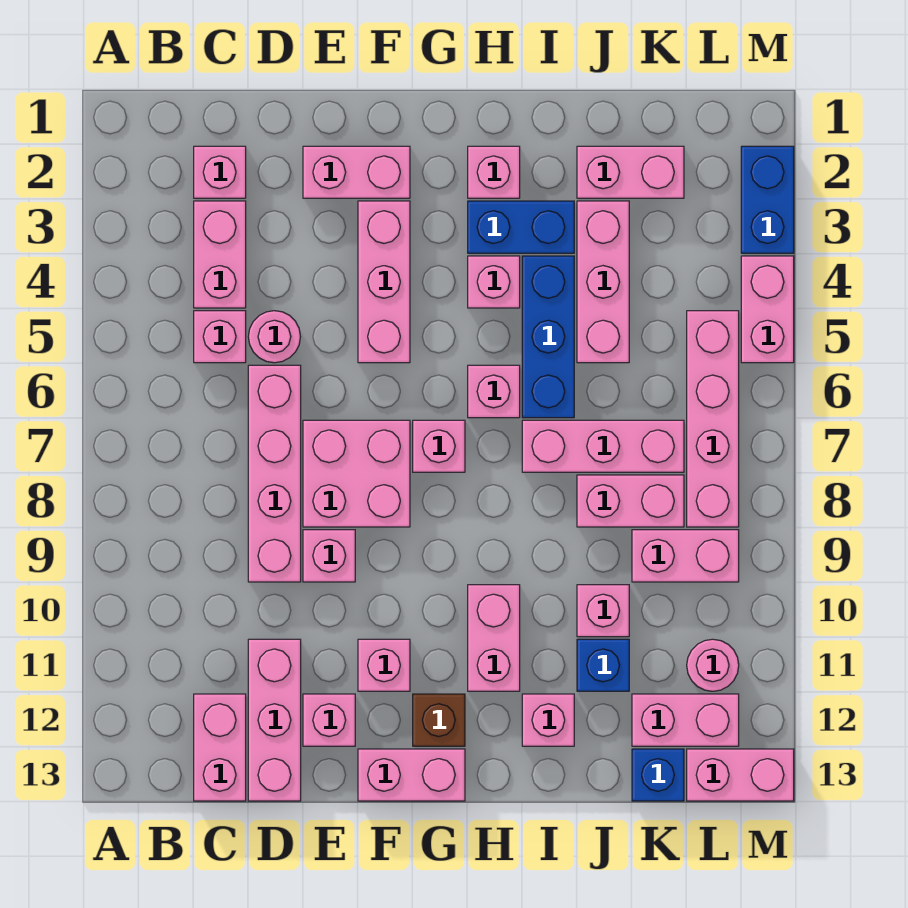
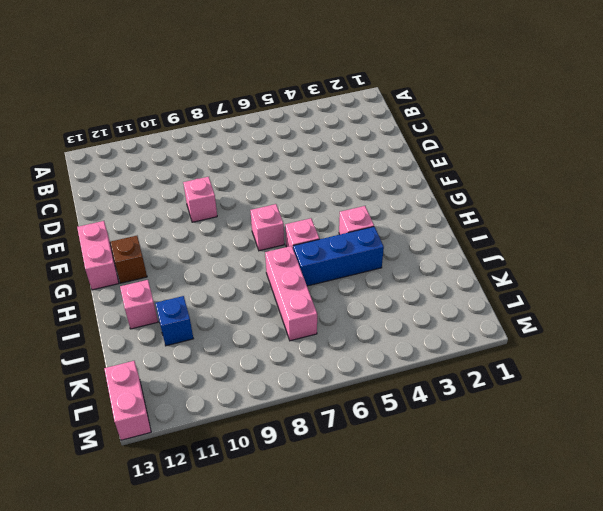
none -> pink 1x1 brick [194,146,246,198]
none -> pink 1x2 brick [194,201,246,308]
none -> pink 1x1 brick [194,311,246,363]
none -> pink 1x2 brick [194,694,246,801]

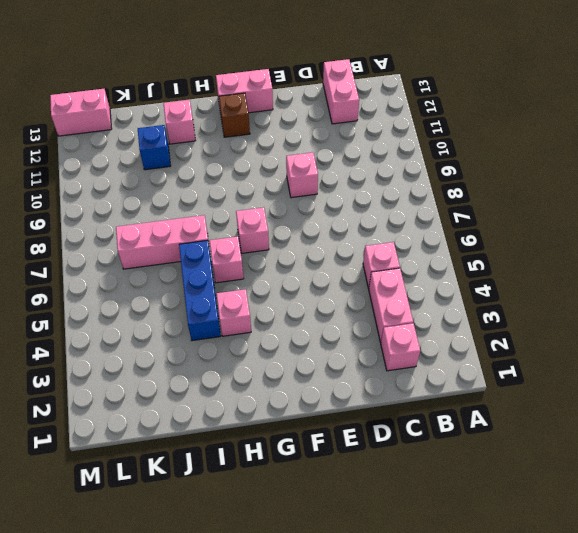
none -> pink 1x1 round brick [248,311,300,363]
none -> pink 1x4 brick [248,365,301,582]
none -> pink 1x3 brick [248,639,301,801]
none -> pink 1x2 brick [303,146,410,198]

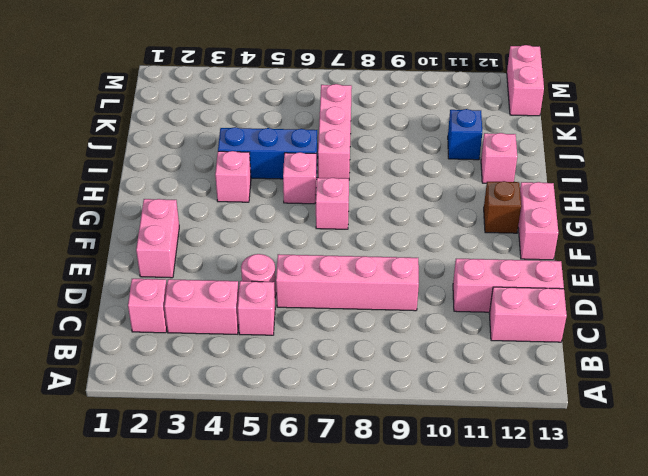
none -> pink 2x2 brick [303,420,410,527]
none -> pink 1x1 brick [303,530,355,582]
none -> pink 1x1 brick [303,694,355,746]
none -> pink 1x3 brick [358,201,410,363]

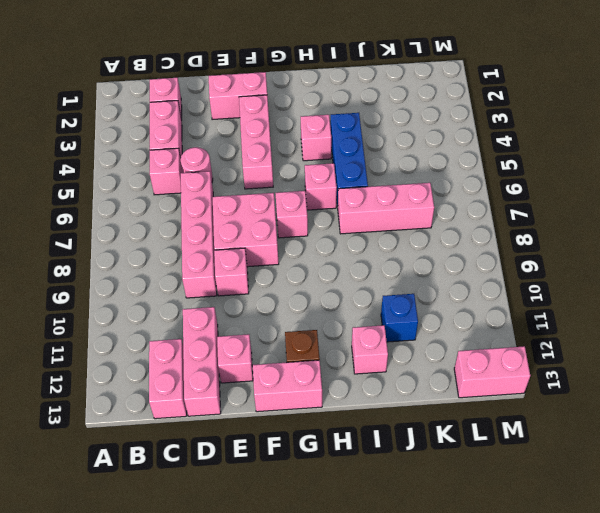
none -> pink 1x1 brick [358,639,410,691]
none -> pink 1x1 brick [468,146,520,198]
none -> blue 1x2 brick [468,201,574,253]
none -> pink 1x2 brick [468,585,520,691]

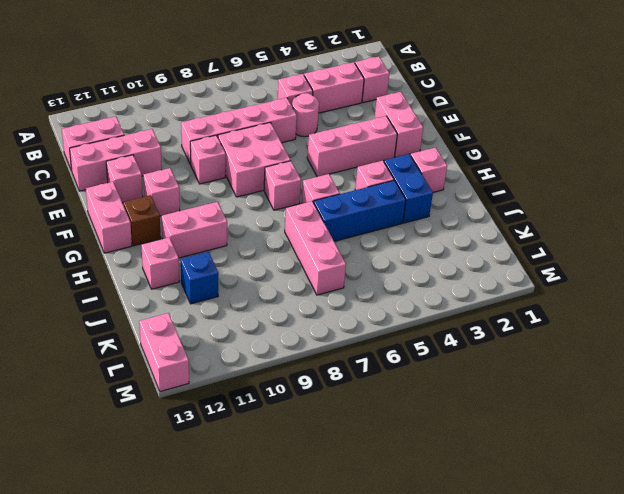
none -> pink 1x2 brick [577,146,684,198]
none -> pink 1x3 brick [577,201,629,363]
none -> pink 1x2 brick [577,475,684,527]
none -> pink 1x1 brick [577,585,629,637]

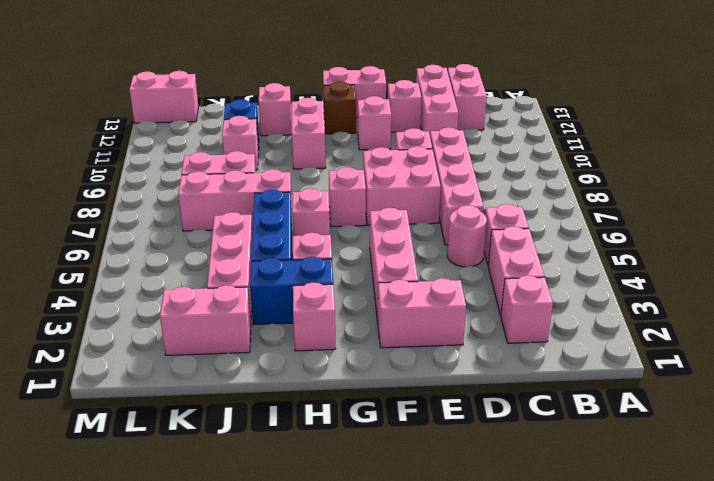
none -> pink 1x2 brick [632,530,739,582]
none -> pink 1x2 brick [632,694,739,746]
none -> blue 1x1 brick [632,749,684,801]
none -> pink 1x4 brick [687,311,739,527]

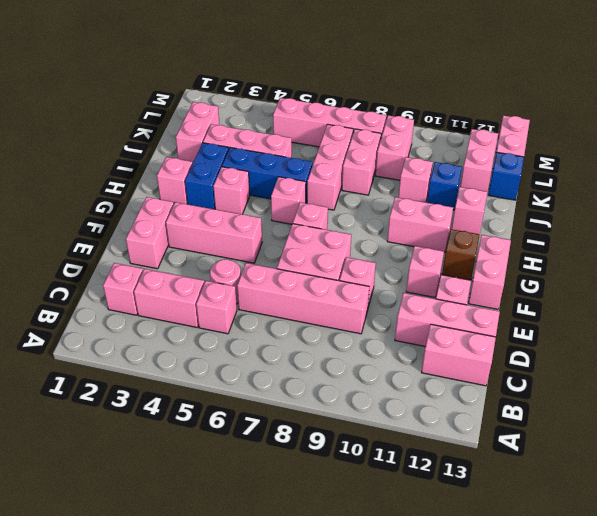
none -> pink 1x1 round brick [687,639,739,691]
none -> blue 1x2 brick [741,146,794,253]
none -> pink 1x2 brick [741,256,794,363]

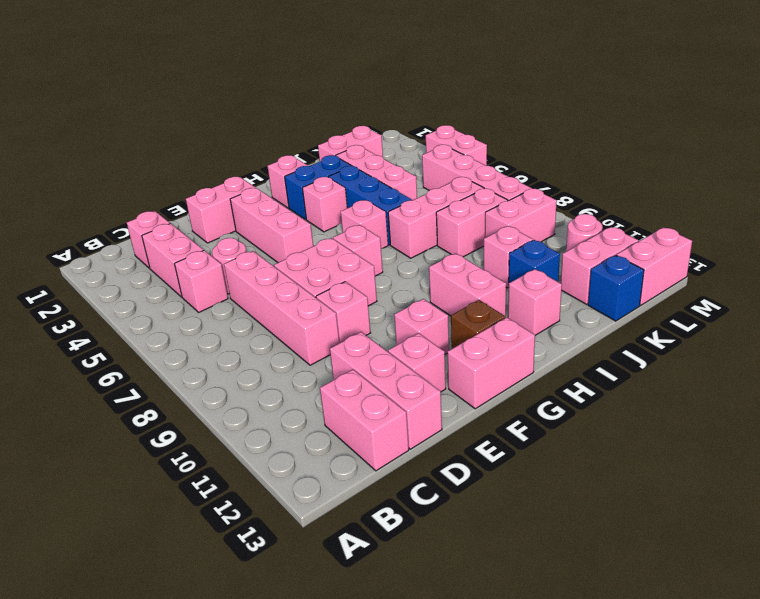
none -> blue 1x2 brick [741,146,794,253]

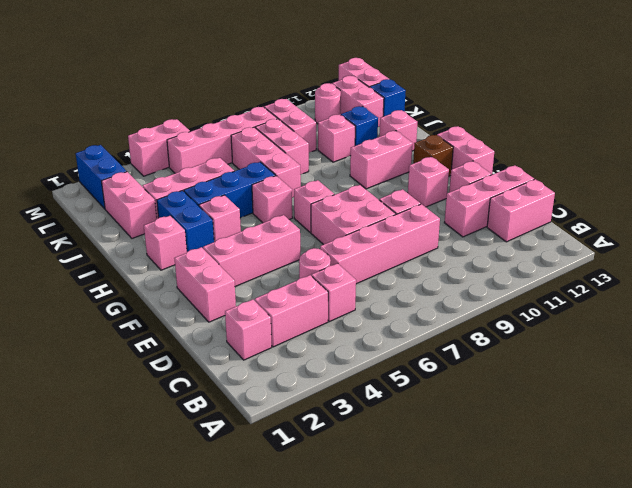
blue 1x2 brick [76,145,127,209] -> blue 1x2 brick turned to [741,146,794,253]

